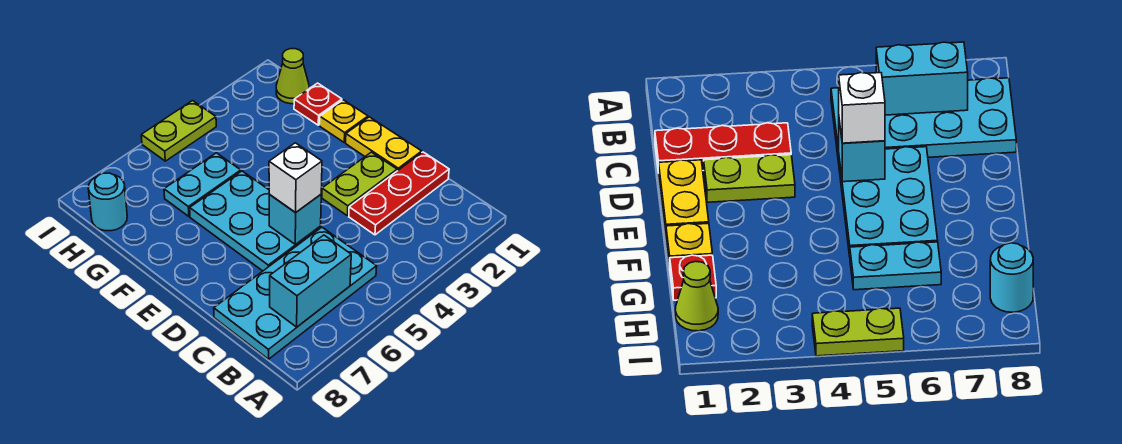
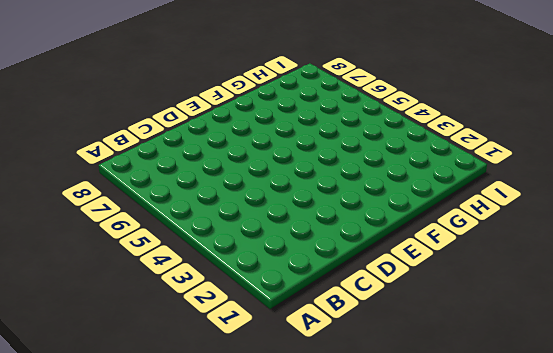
none -> cyan 2x4 plate [214,227,377,359]
none -> red 1x3 plate [349,152,449,235]
none -> yellow 1x2 plate [346,117,422,171]

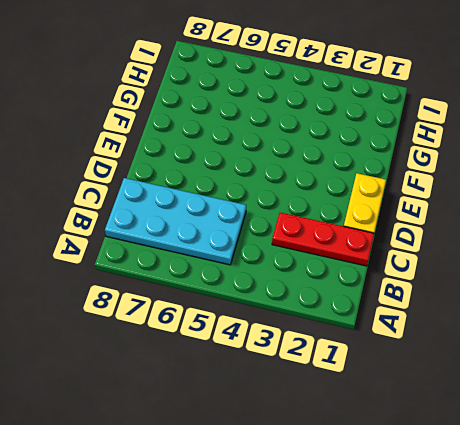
none -> lime 1x2 plate [322,152,397,216]
none -> cyan 2x3 plate [190,171,321,271]
none -> yellow 1x1 plate [320,100,368,142]

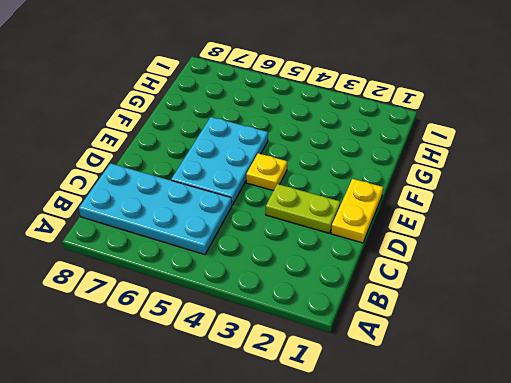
yellow 1x1 plate [246,153,287,191] -> yellow 1x1 plate moved to [320,100,368,142]
none -> red 1x3 plate [349,152,449,235]
none -> red 1x1 plate [294,83,342,125]
none -> cyan 1x2 plate [164,153,241,216]

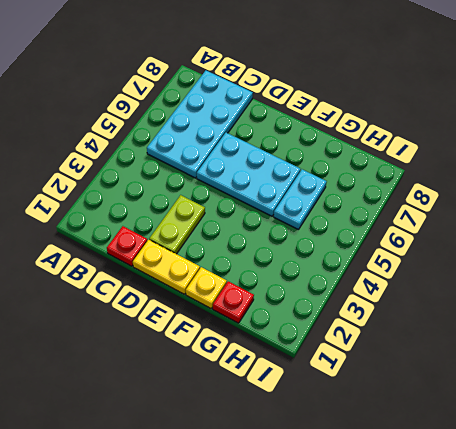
red 1x1 plate [107,226,147,266] -> red 1x3 plate [349,152,449,235]
none -> lime 1x1 cone [276,49,309,104]
none -> cyan 1x1 round brick [88,173,127,231]
none -> lime 1x2 plate [141,101,216,161]

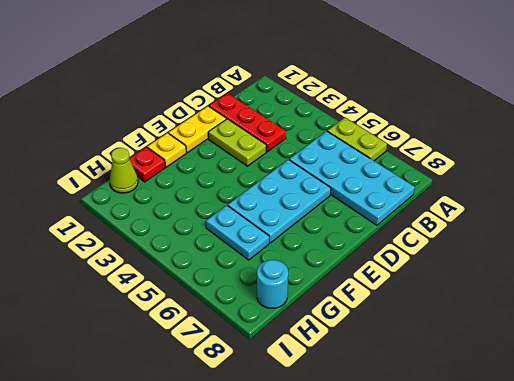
lime 1x2 plate [327,118,387,161] -> lime 1x2 plate moved to [141,101,216,161]
none -> cyan 1x2 brick [270,235,351,327]
none -> cyan 1x1 brick [269,195,321,245]
none -> white 1x1 brick [269,143,322,213]

